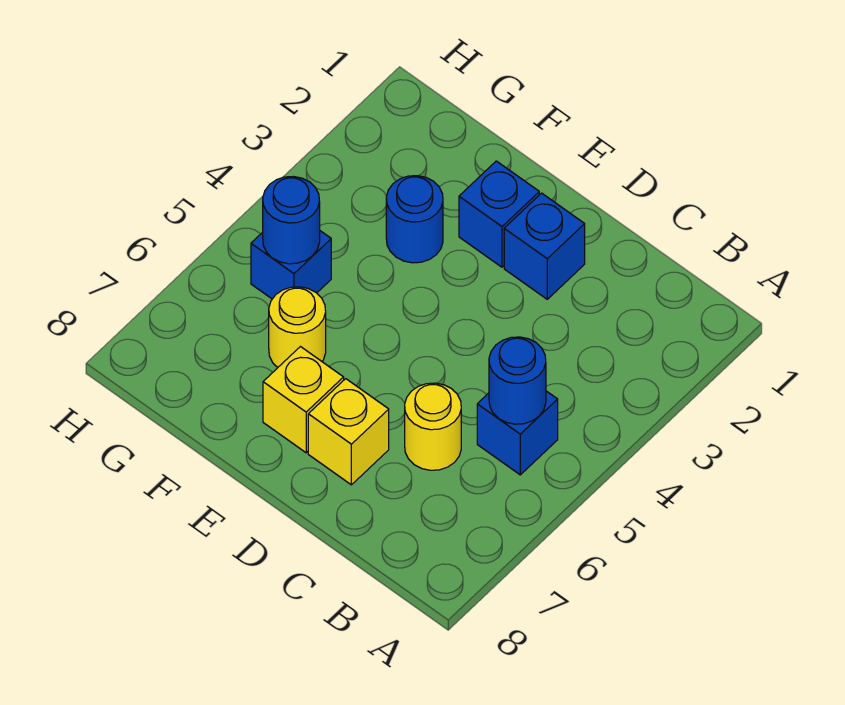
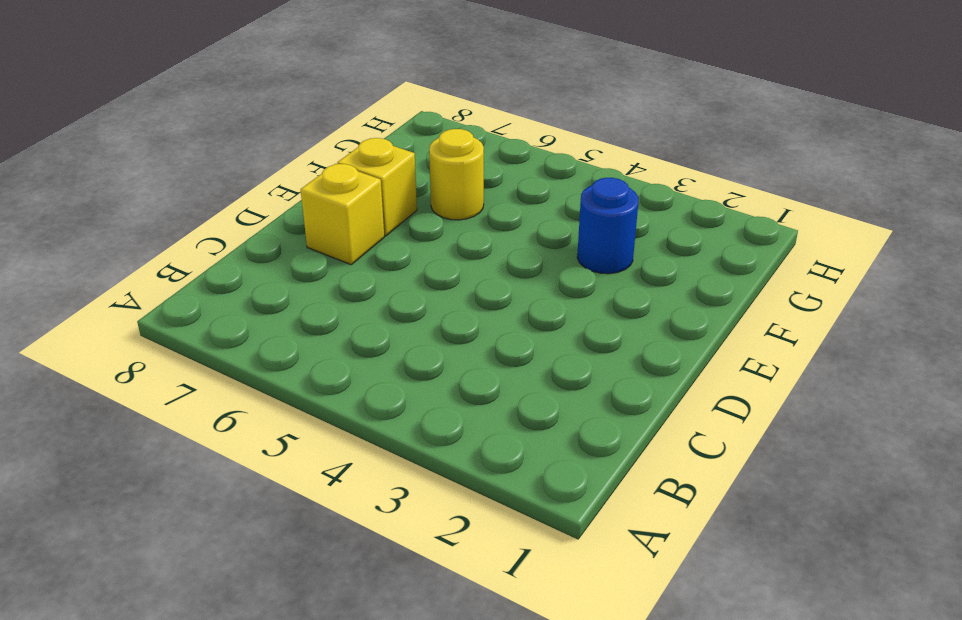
none -> blue 1x1 brick [477,391,558,475]
none -> yellow 1x1 round brick [405,383,461,470]

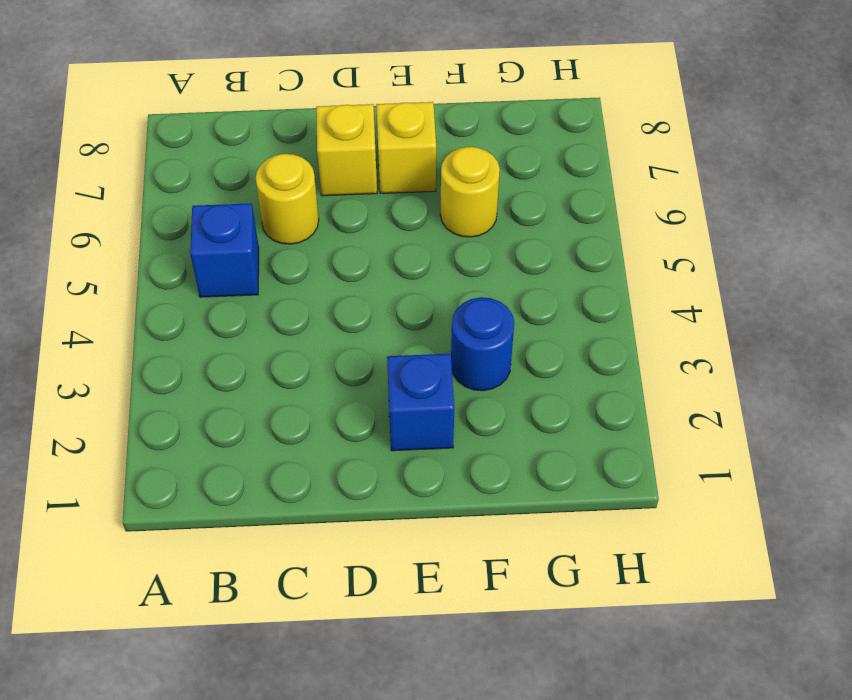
none -> blue 1x1 brick [504,193,585,299]
none -> blue 1x1 brick [251,231,331,299]

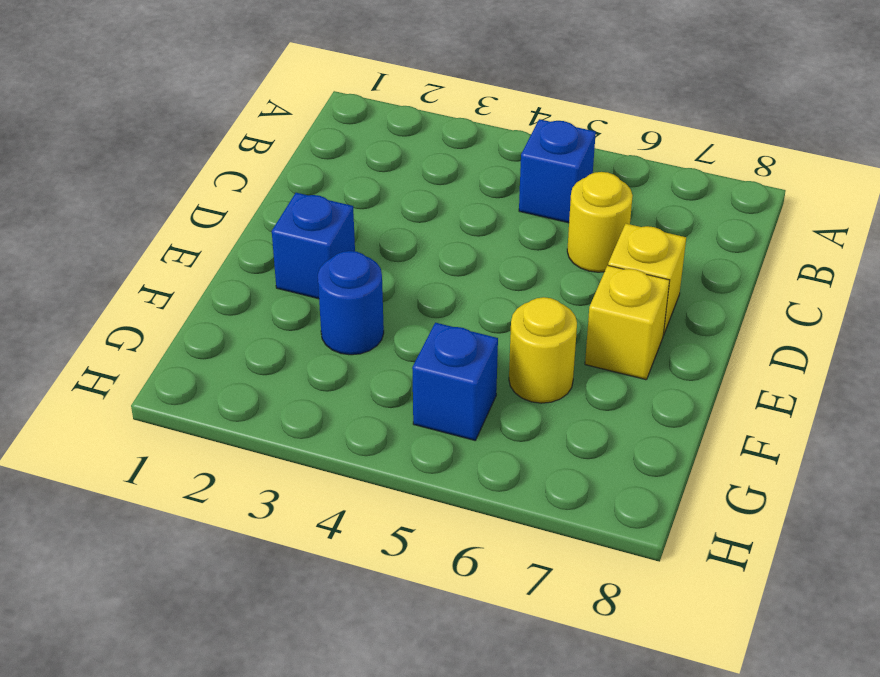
none -> blue 1x1 brick [504,193,585,299]
none -> blue 1x1 round brick [489,337,546,424]

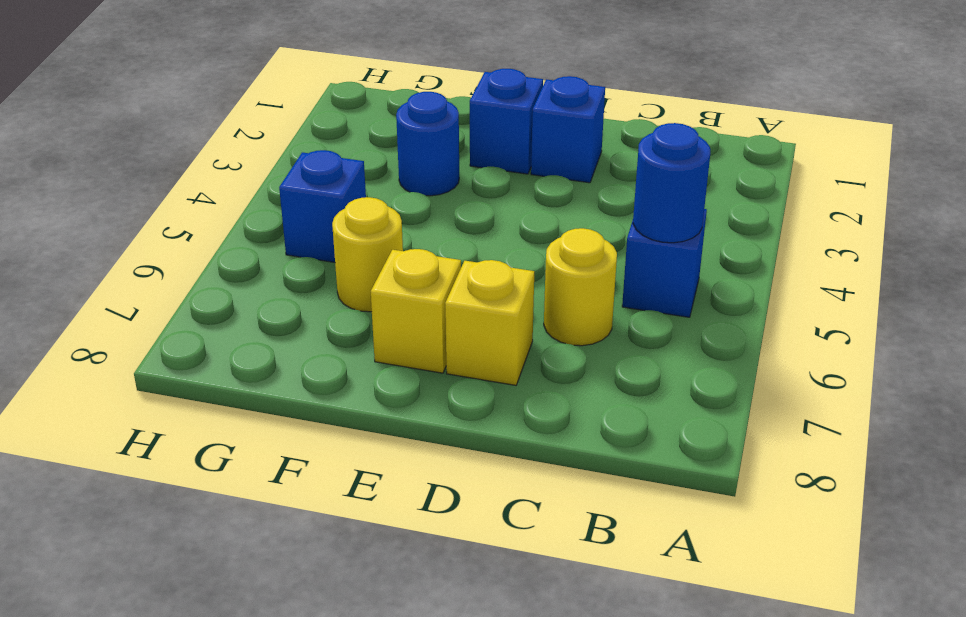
none -> blue 1x1 round brick [263,176,320,264]

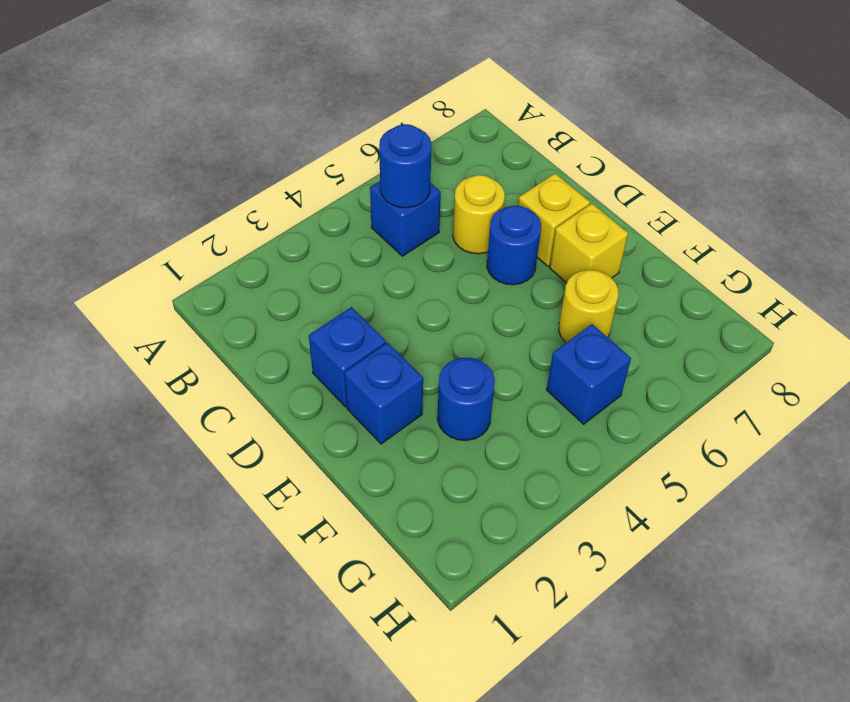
blue 1x1 round brick [487,206,541,285] -> blue 1x1 round brick moved to [263,176,320,264]

